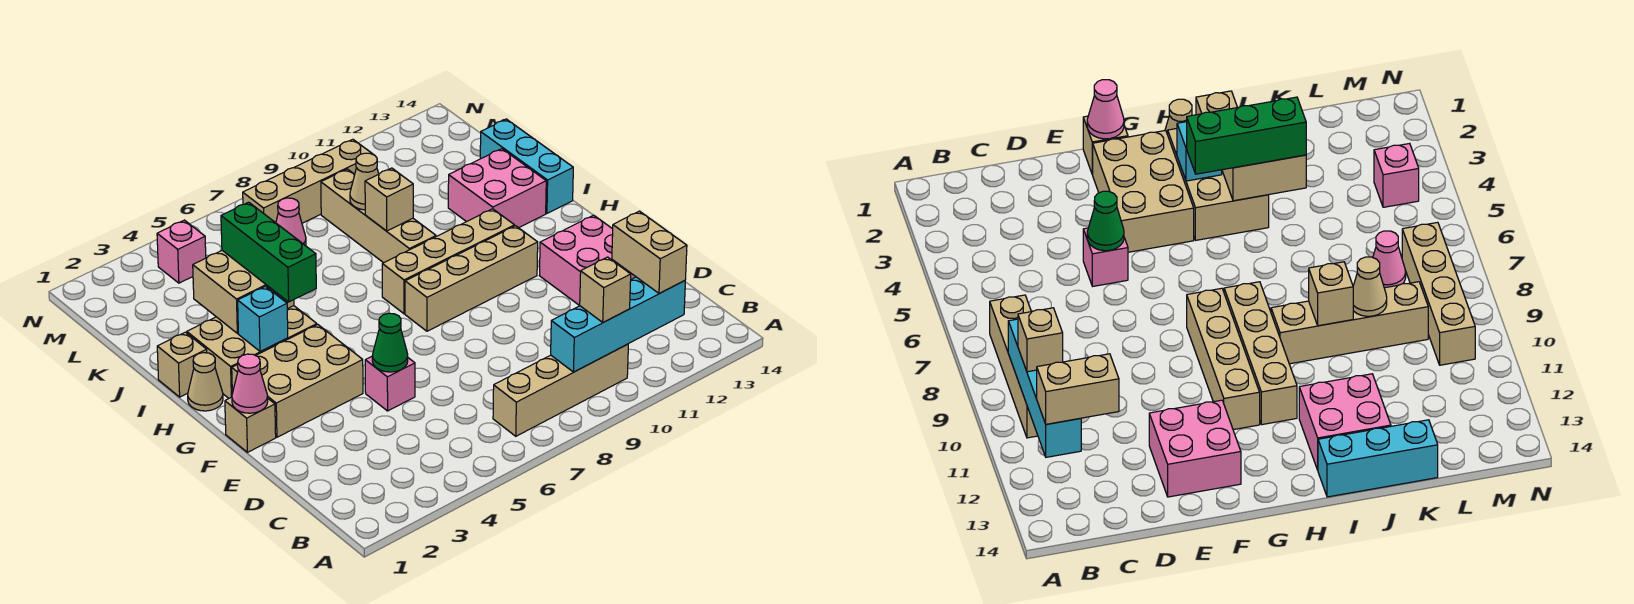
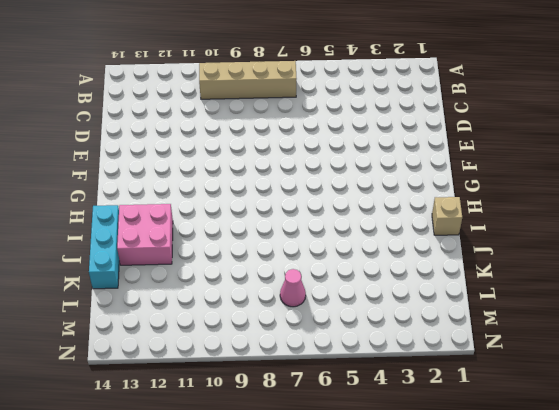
none -> pink 1x1 brick [365,357,415,411]
none -> pink 2x2 brick [539,215,636,306]
none -> tan 1x1 brick [225,397,276,452]

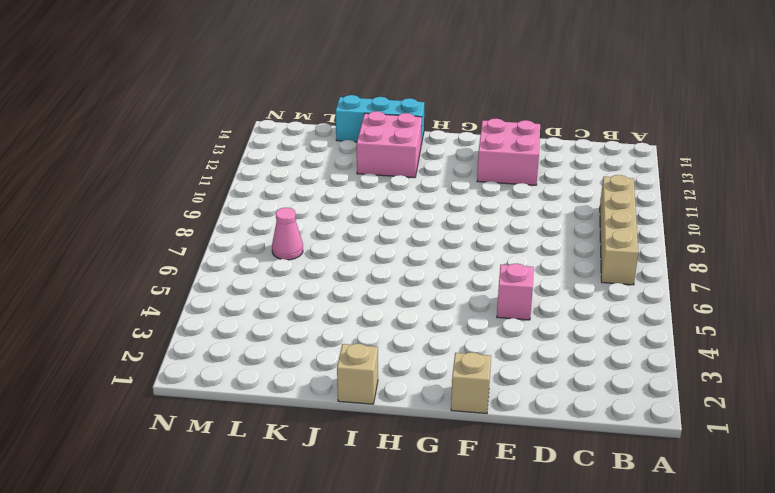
none -> tan 2x3 brick [232,325,363,437]
none -> tan 1x4 brick [405,226,538,331]
none -> tan 1x1 cone [188,353,223,411]

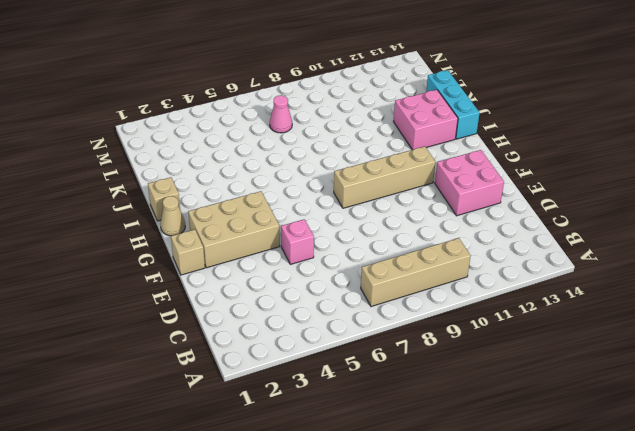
none -> tan 2x3 brick [187,306,317,398]
none -> tan 1x4 brick [382,209,515,314]
none -> tan 1x4 brick [321,169,436,263]

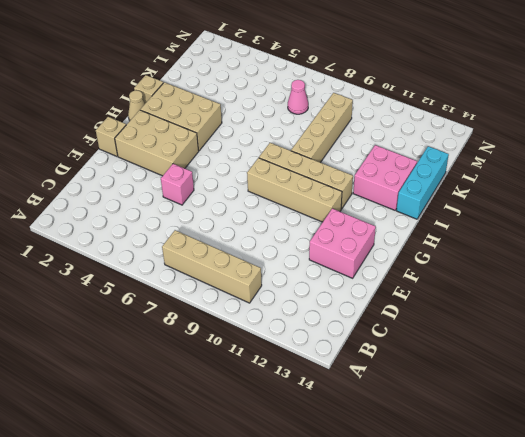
none -> pink 1x1 brick [157,220,206,283]
none -> tan 1x4 brick [243,139,372,223]
none -> cyan 1x4 brick [551,277,685,372]

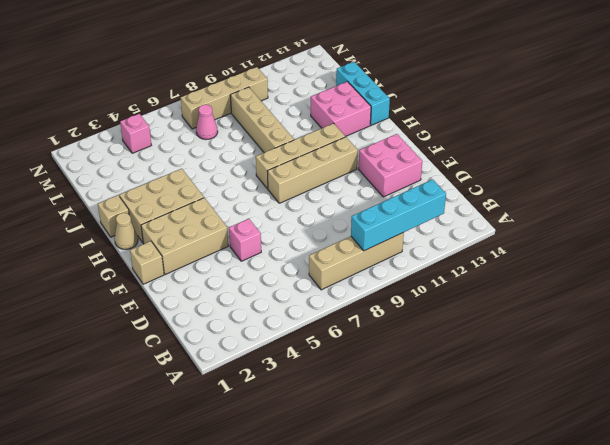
none -> green 1x1 cone [372,313,408,372]
none -> pink 1x1 cone [232,354,268,413]
none -> cyan 1x1 brick [238,286,288,352]

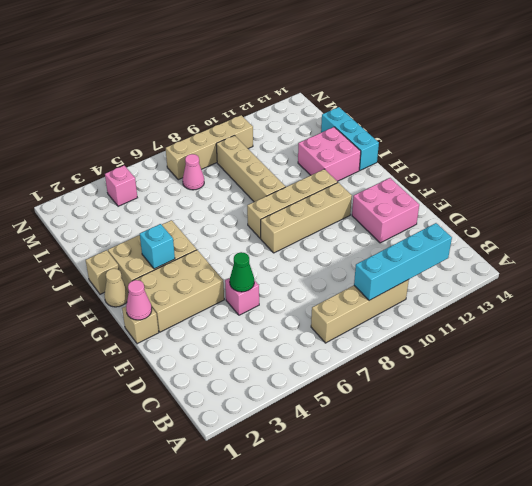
none -> tan 2x2 brick [193,251,294,333]
none -> tan 1x1 brick [365,168,413,231]
none -> tan 1x1 cone [350,153,379,210]

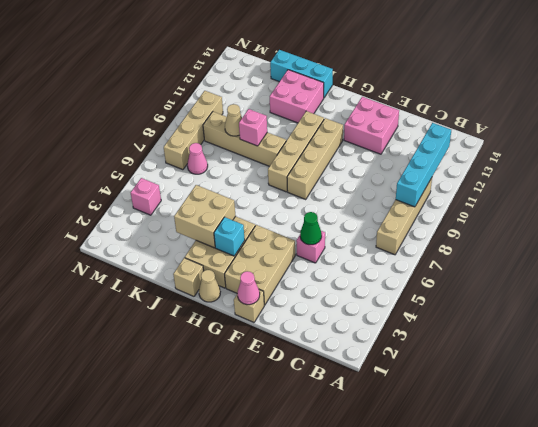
pink 1x1 brick [239,109,267,146] -> tan 1x1 brick [365,168,413,231]
none -> tan 1x1 brick [580,257,631,322]
none -> tan 1x2 brick [612,211,687,294]
none -> green 1x3 brick [221,202,316,302]

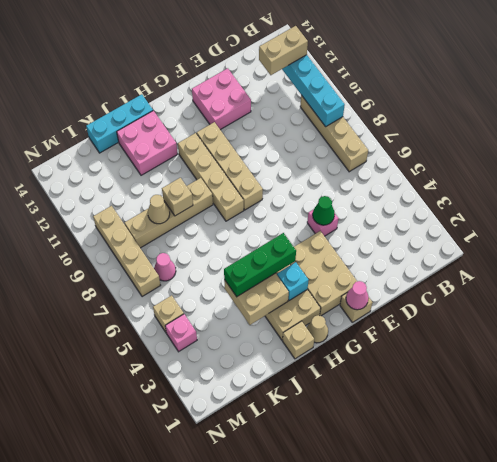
tan 1x1 brick [153,295,184,332] -> tan 1x1 brick moved to [580,257,631,322]

